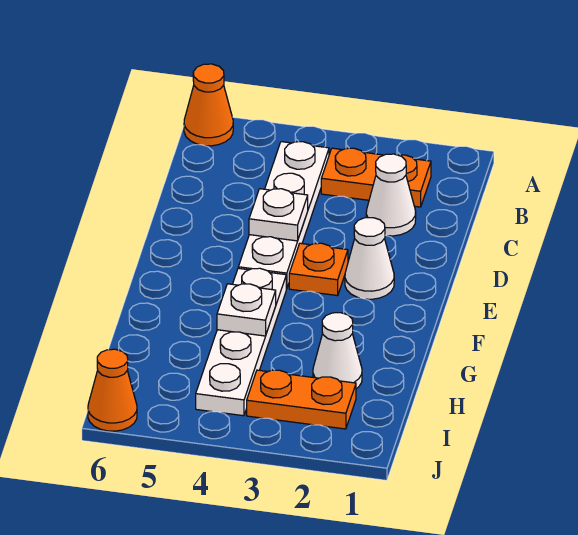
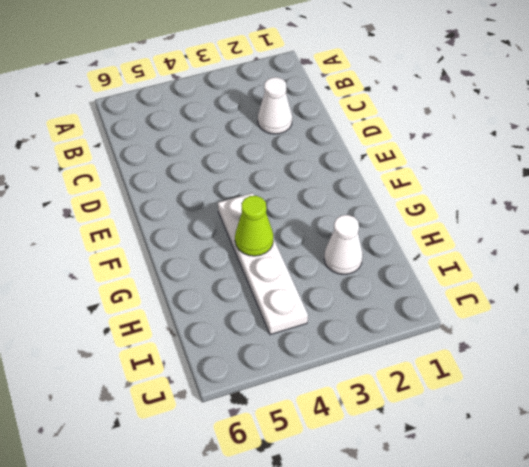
lime 1x1 cone [235,196,273,256] -> white 1x1 plate [217,284,276,336]
none -> orange 1x1 cone [184,64,233,146]
none -> orange 1x2 plate [321,148,431,207]
none -> white 1x4 plate [238,142,329,289]

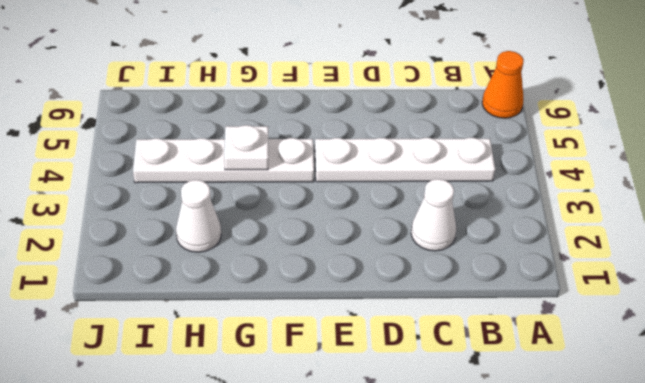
none -> orange 1x2 plate [321,148,431,207]
none -> white 1x1 cone [345,218,394,299]
none -> orange 1x1 plate [289,243,348,296]

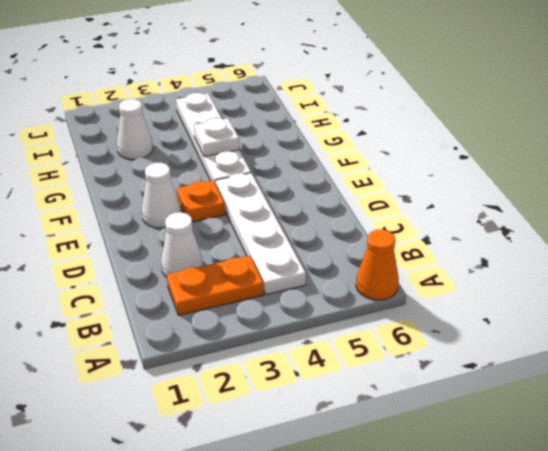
none -> orange 1x2 plate [247,370,356,429]
none -> orange 1x1 cone [88,349,137,431]
none -> white 1x1 plate [249,189,308,241]

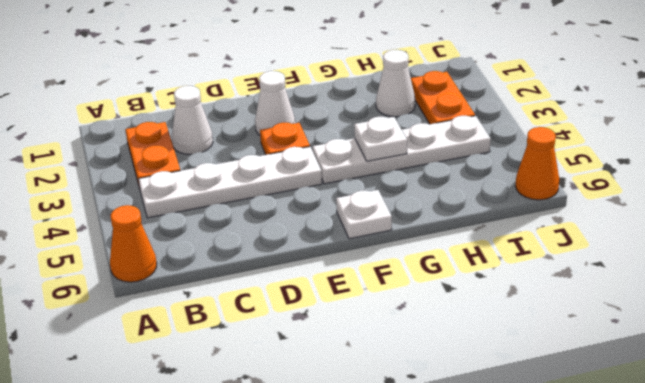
white 1x1 plate [336,190,392,239] -> white 1x1 plate moved to [249,189,308,241]

